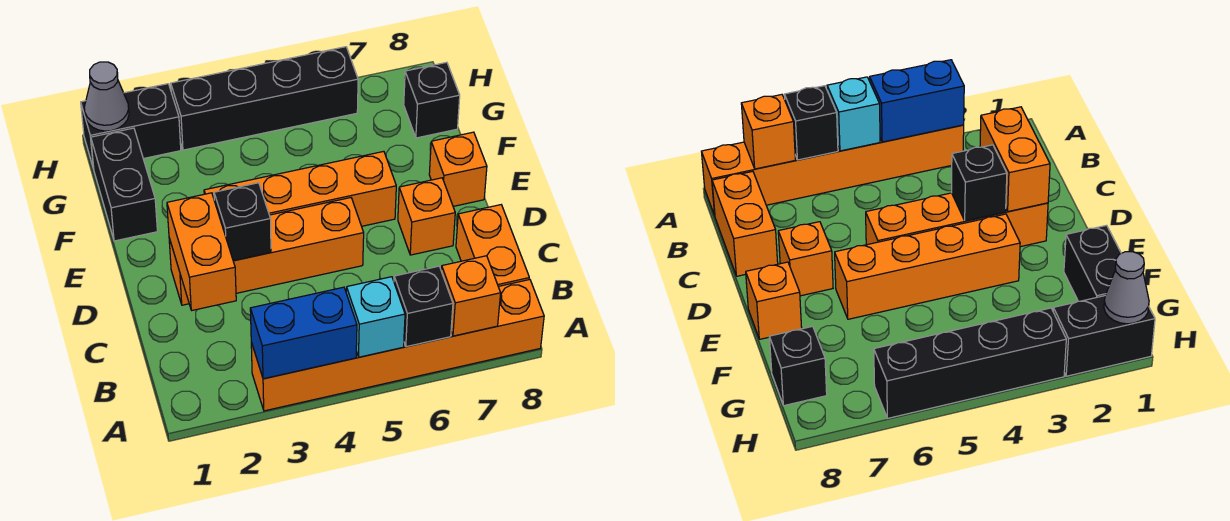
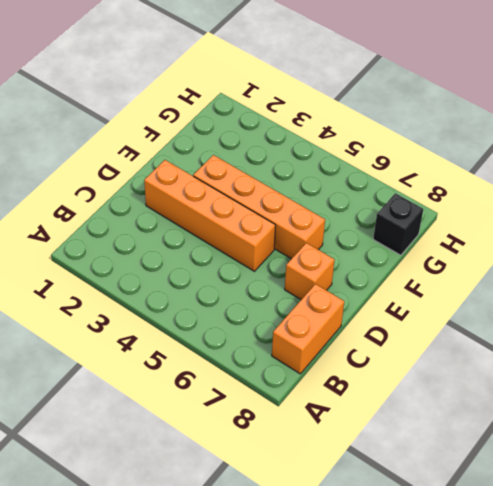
none -> orange 1x6 brick [251,279,544,411]
none -> orange 1x1 brick [429,132,487,206]
none -> black 1x2 brick [91,128,157,241]

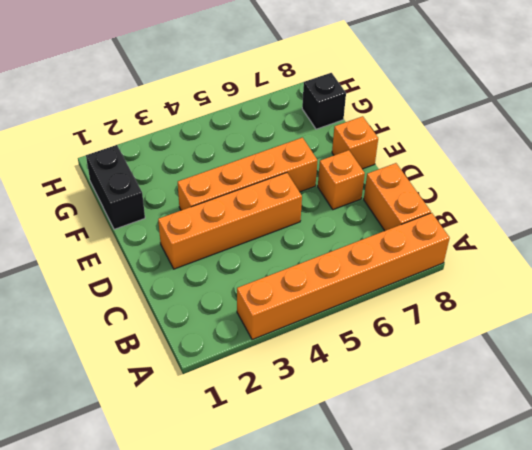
none -> black 1x2 brick [81,84,181,169]
none -> black 1x4 brick [171,47,358,150]
none -> blue 1x2 brick [250,287,357,379]

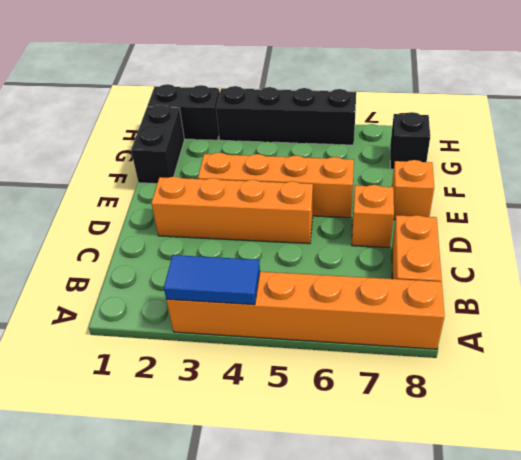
blue 1x2 tile [164,255,260,305] -> blue 1x2 brick [250,287,357,379]
none -> cyan 1x1 brick [346,277,405,357]
none -> black 1x1 brick [394,266,453,347]
none -> orange 1x1 brick [441,256,501,336]

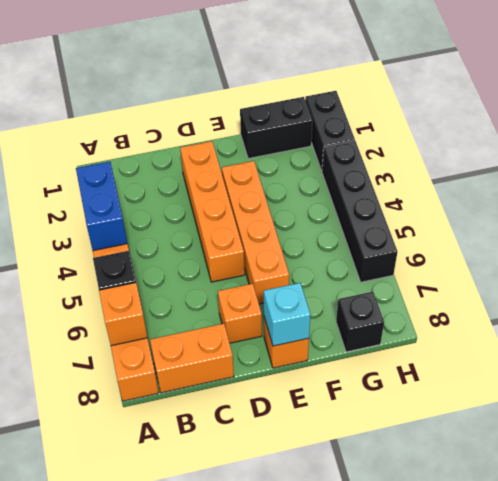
cyan 1x1 brick [264,283,310,346] -> cyan 1x1 brick moved to [346,277,405,357]
none -> orange 1x2 brick [167,193,236,310]
none -> black 1x1 brick [214,183,271,261]
none -> grey 1x1 cone [84,62,129,131]

